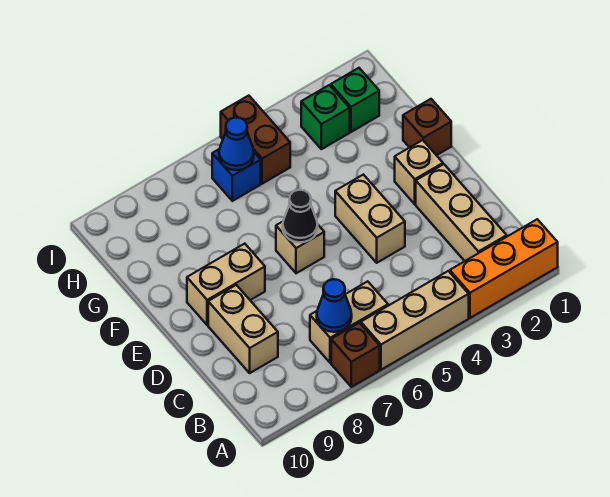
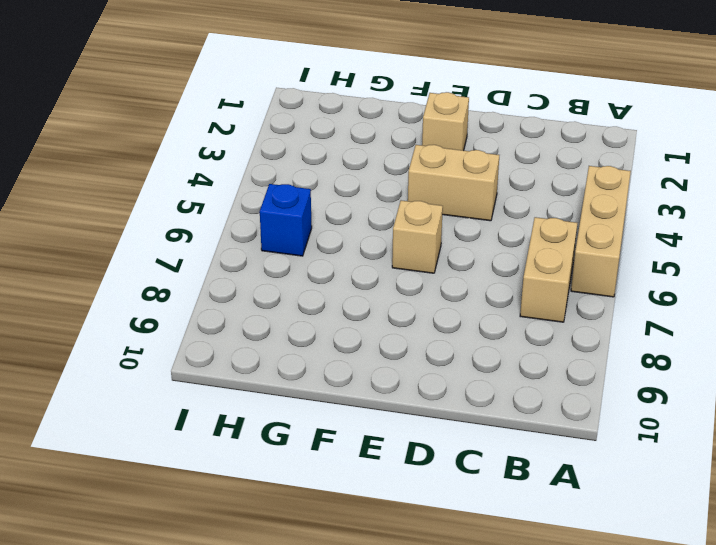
none -> orange 1x3 brick [450,219,558,318]
none -> brown 1x1 brick [331,323,380,387]
none -> tan 1x3 brick [416,164,507,261]

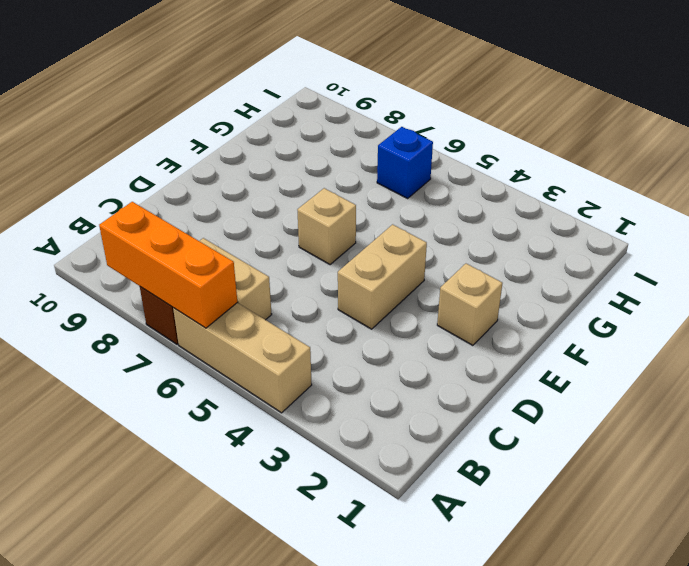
orange 1x3 brick [99,202,237,328] -> orange 1x3 brick moved to [450,219,558,318]
none -> tan 1x3 brick [416,164,507,261]
none -> tan 1x2 brick [208,285,278,373]
none -> tan 1x2 brick [187,244,265,325]

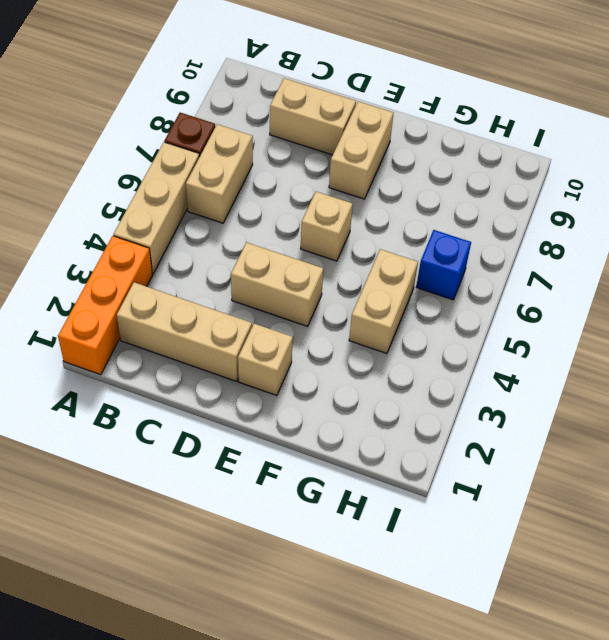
tan 1x2 brick [349,249,418,354] -> none
none -> brown 1x1 brick [403,99,451,155]
none -> green 1x1 brick [331,68,379,132]
none -> green 1x1 brick [301,85,350,149]

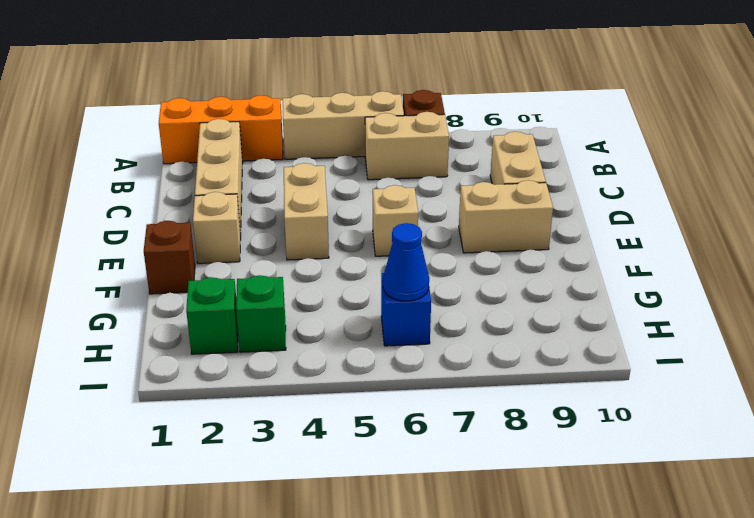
none -> brown 1x2 brick [221,96,290,184]
none -> blue 1x1 cone [317,279,352,332]
none -> black 1x1 cone [283,190,318,242]

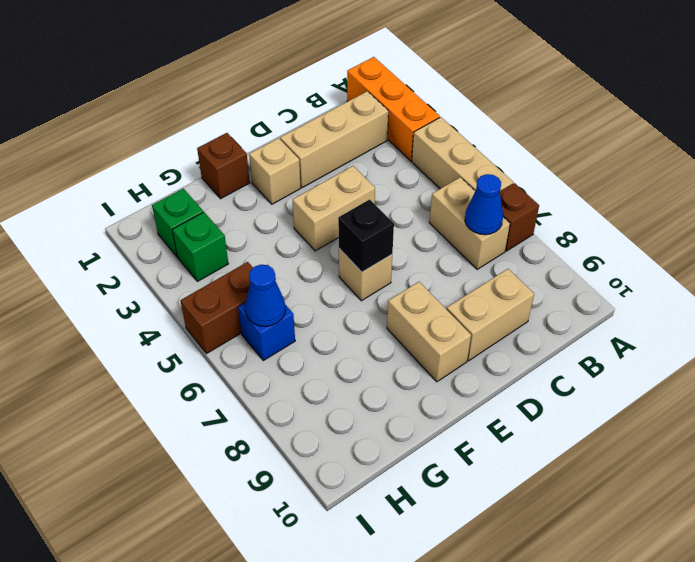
black 1x1 brick [338,199,394,272] -> black 1x1 cone [283,190,318,242]

